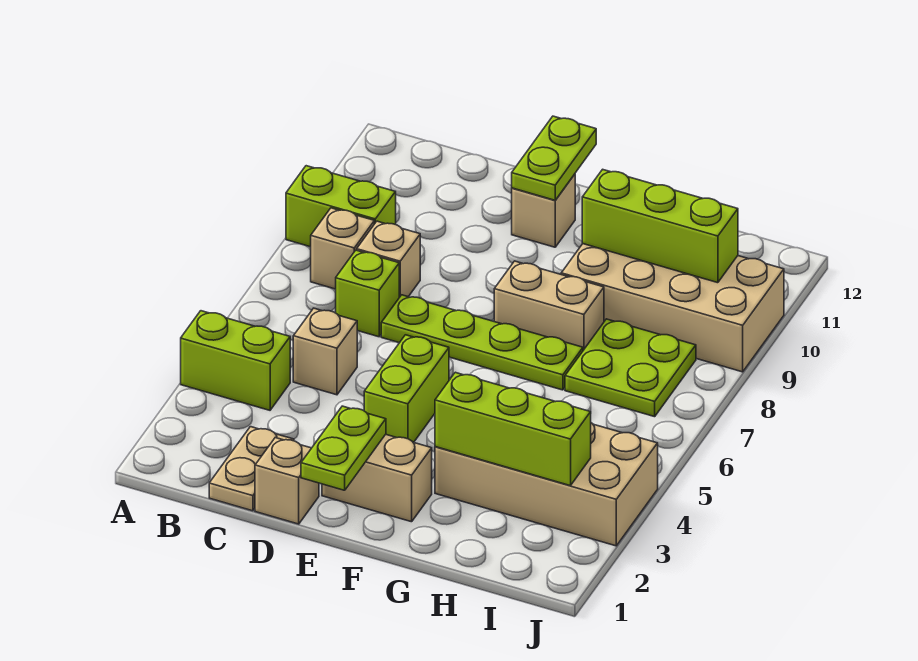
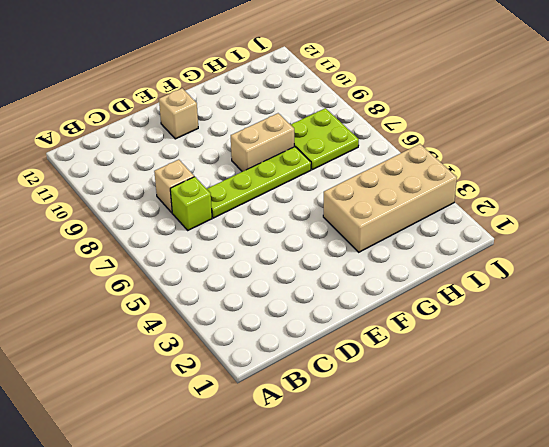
none -> lime 1x2 brick [181,311,290,410]
none -> lime 1x2 brick [286,166,396,247]
none -> tan 1x1 brick [311,208,374,289]

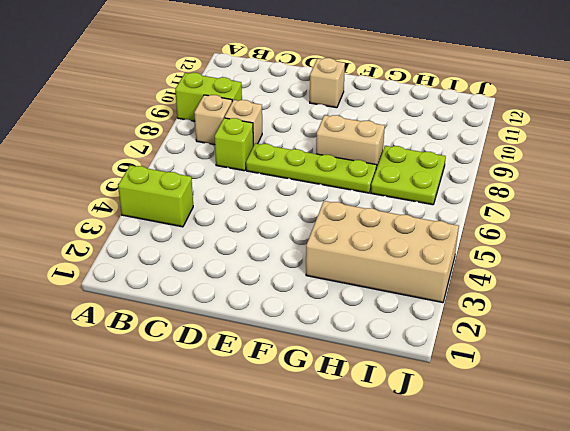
none -> tan 1x2 plate [209,427,294,511]
none -> tan 1x1 brick [293,308,357,395]
none -> tan 1x1 brick [255,438,319,524]

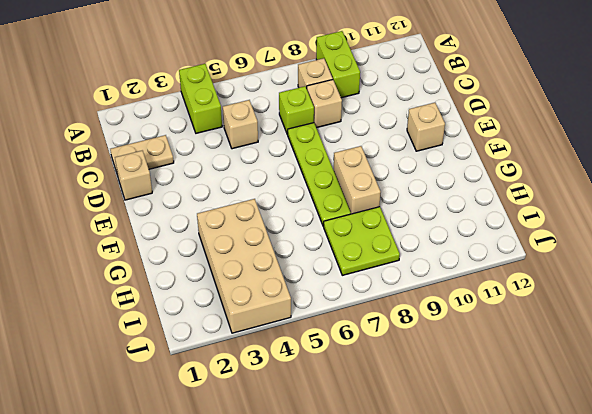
none -> tan 1x2 brick [322,434,432,522]
none -> lime 1x2 brick [364,335,449,442]
none -> tan 2x4 brick [561,244,784,372]

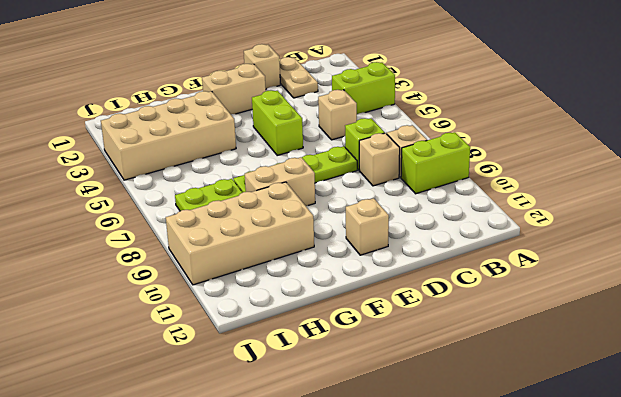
none -> lime 1x2 plate [301,406,386,490]
none -> lime 1x2 plate [512,116,596,200]
none -> lime 1x3 brick [435,372,591,486]

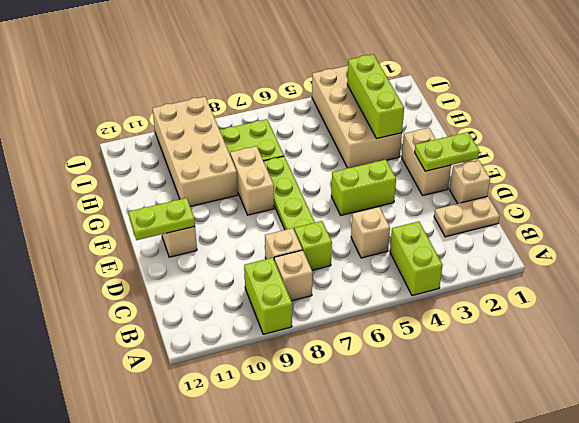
none -> lime 1x3 brick [582,169,738,283]

